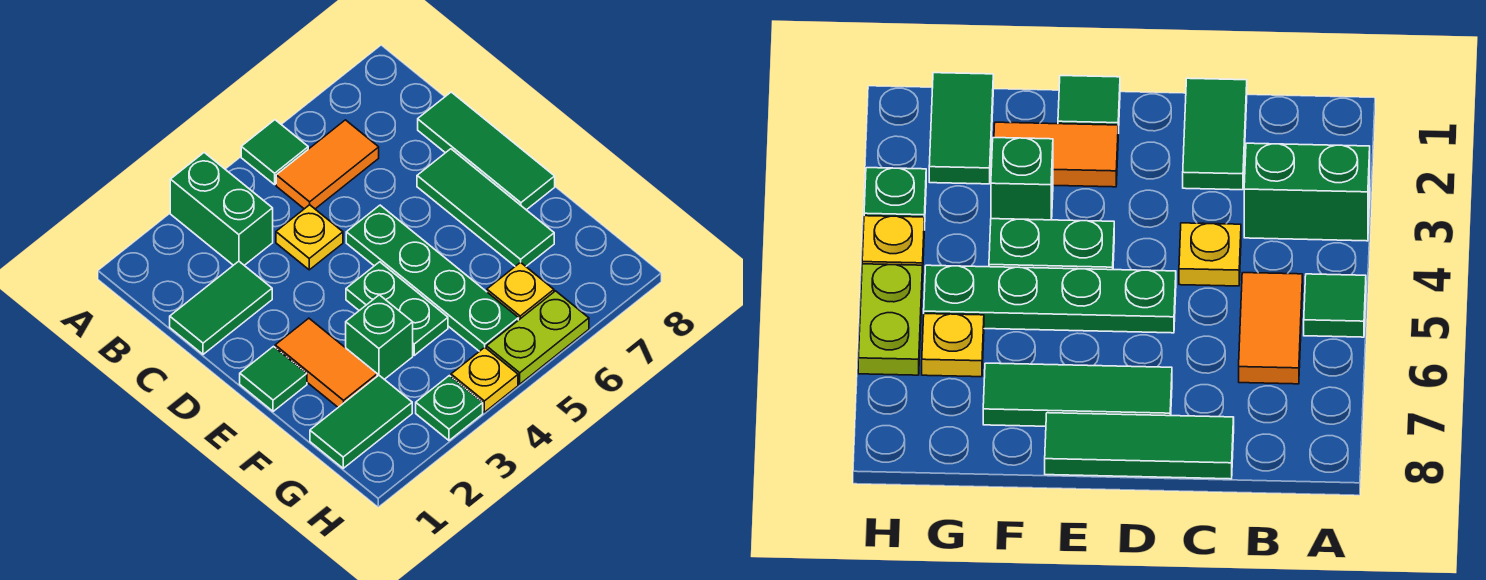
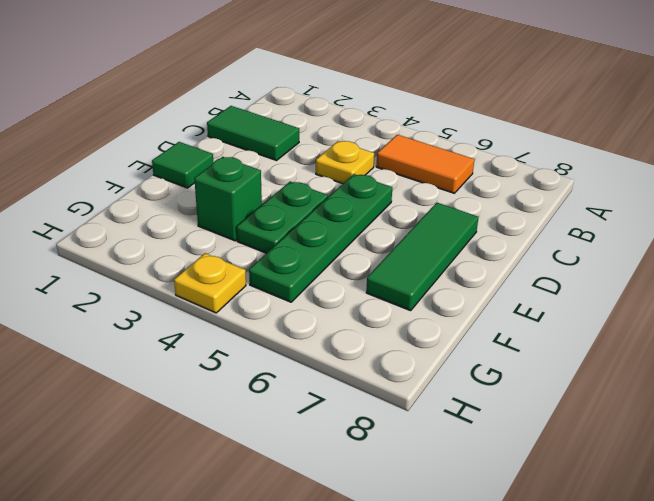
none -> green 1x2 brick [170,153,273,265]
none -> green 1x1 tile [241,120,308,185]
none -> green 1x3 tile [418,92,555,210]

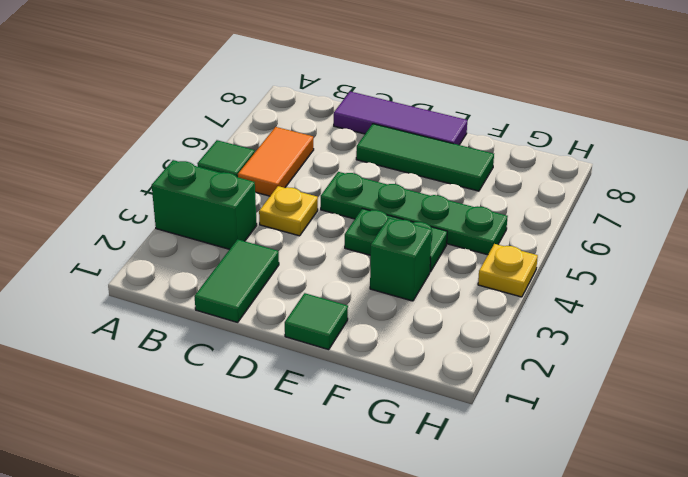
purple 1x3 tile [334,92,467,145] -> green 1x3 tile [418,92,555,210]
none -> orange 1x2 tile [275,318,377,407]
none -> green 1x2 tile [310,375,412,468]
none -> yellow 1x1 plate [487,262,554,320]

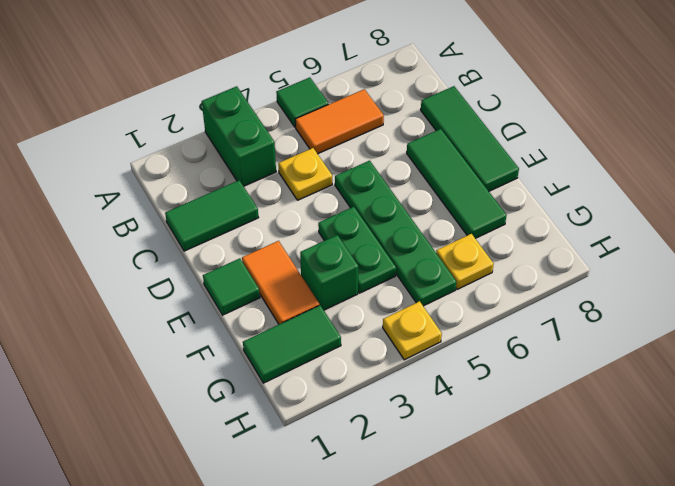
none -> green 1x1 plate [416,376,483,440]
none -> lime 1x2 plate [486,291,589,384]

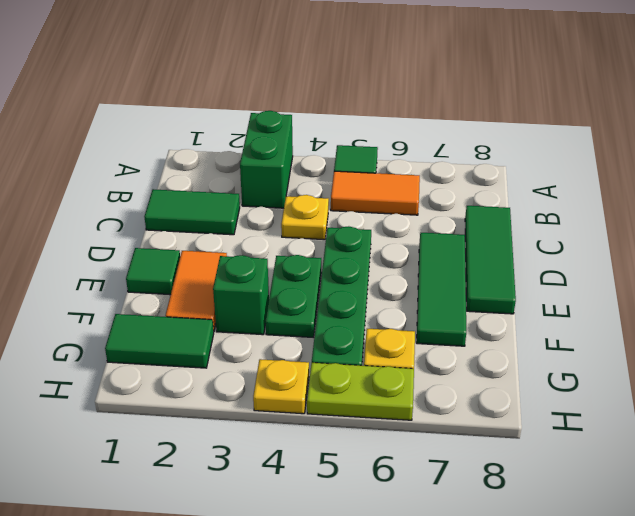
none -> green 1x1 plate [416,376,483,440]

